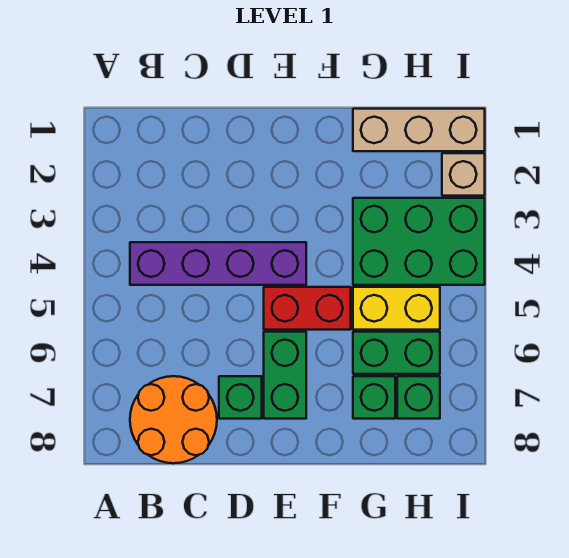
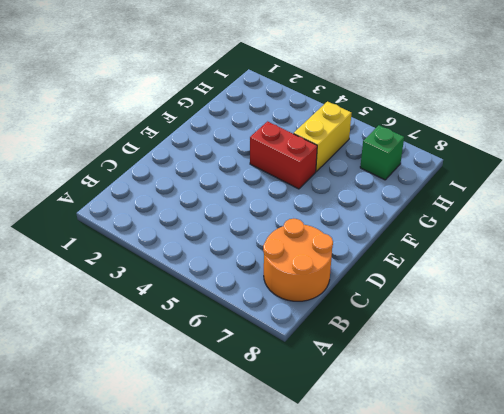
red 1x2 brick [250,121,317,189] -> red 1x2 brick turned to [264,287,351,330]
none -> purple 1x4 brick [130,242,306,285]
none -> green 1x1 brick [219,376,262,419]
none -> green 1x2 brick [264,332,306,419]

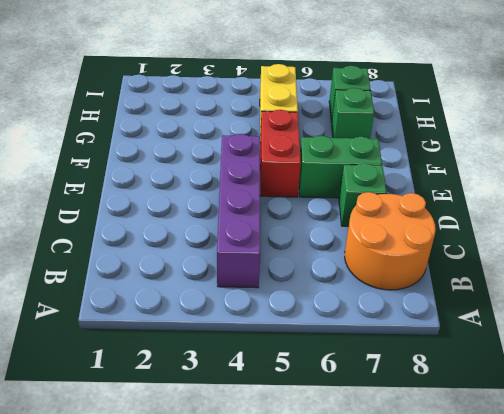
none -> tan 1x3 brick [353,109,485,151]
none -> green 2x3 brick [353,198,485,285]
none -> green 1x2 brick [353,332,440,374]

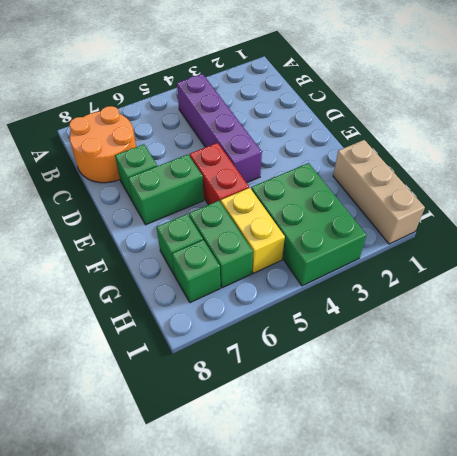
none -> tan 1x1 brick [442,153,485,196]

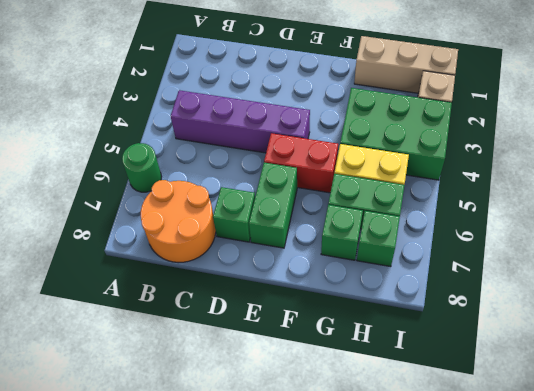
green 1x1 round brick [122,143,162,192] -> none

